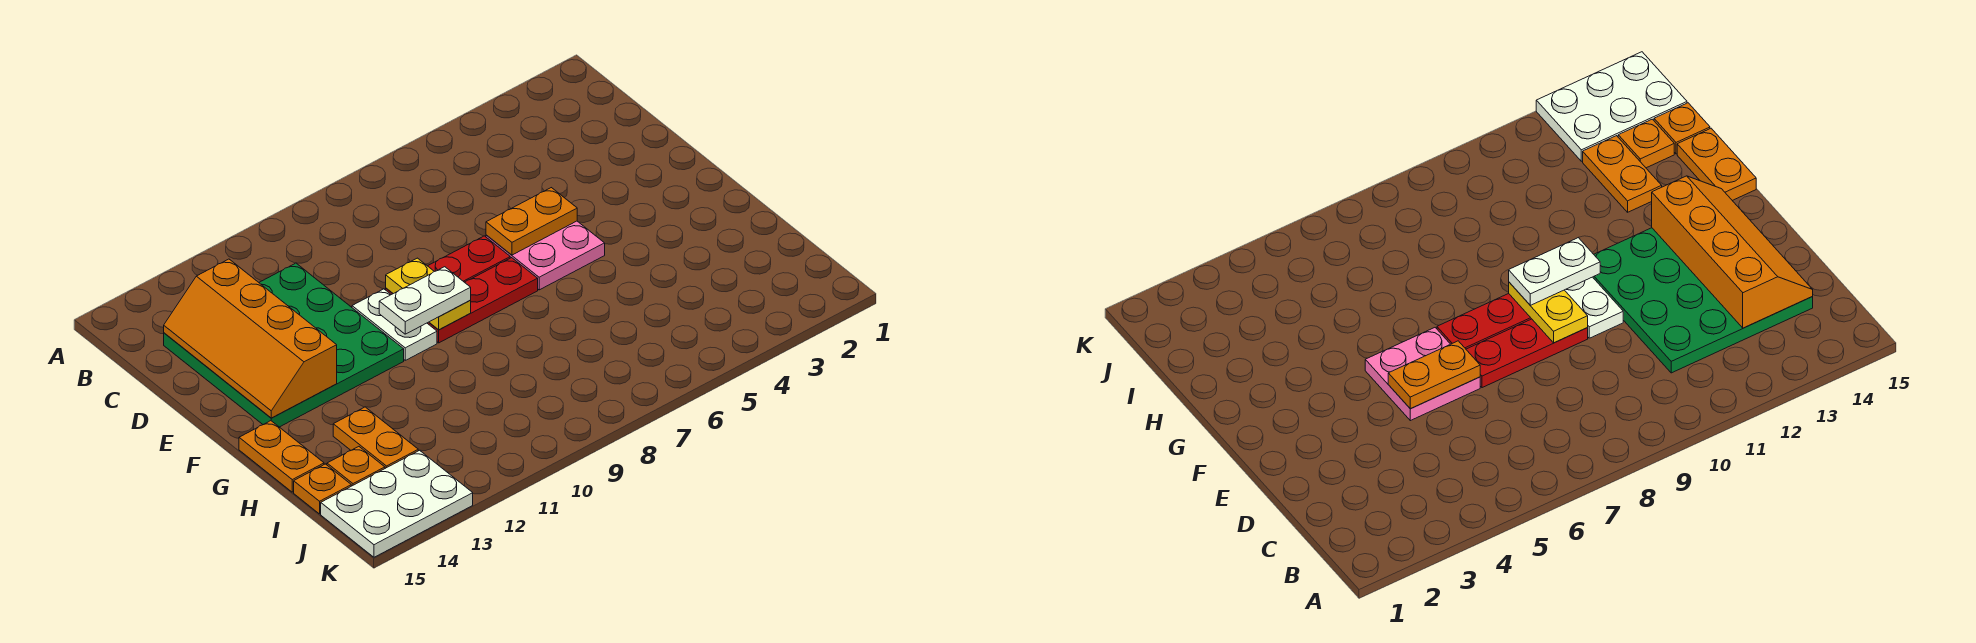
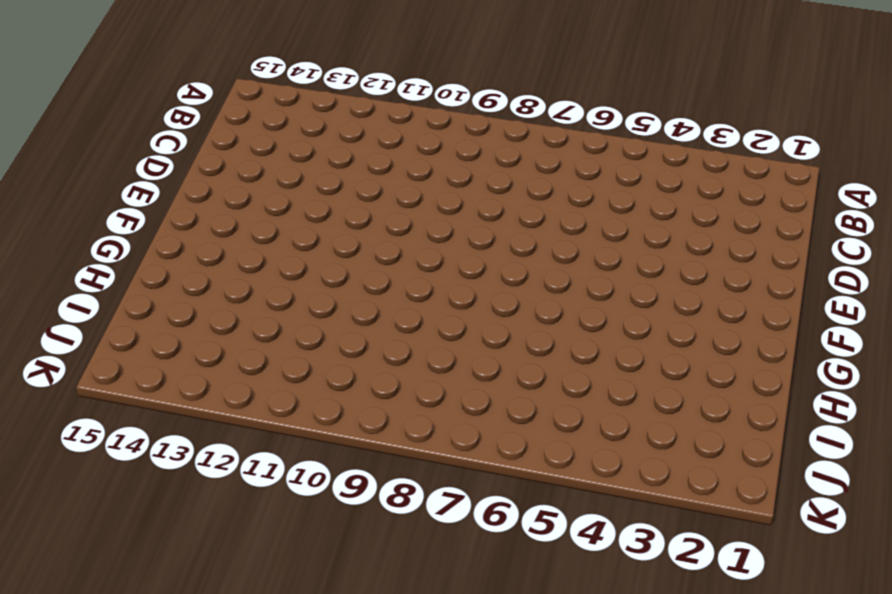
none -> green 4x4 plate [164,263,404,427]
none -> pink 2x2 plate [486,221,605,290]
none -> red 1x3 plate [386,236,510,295]

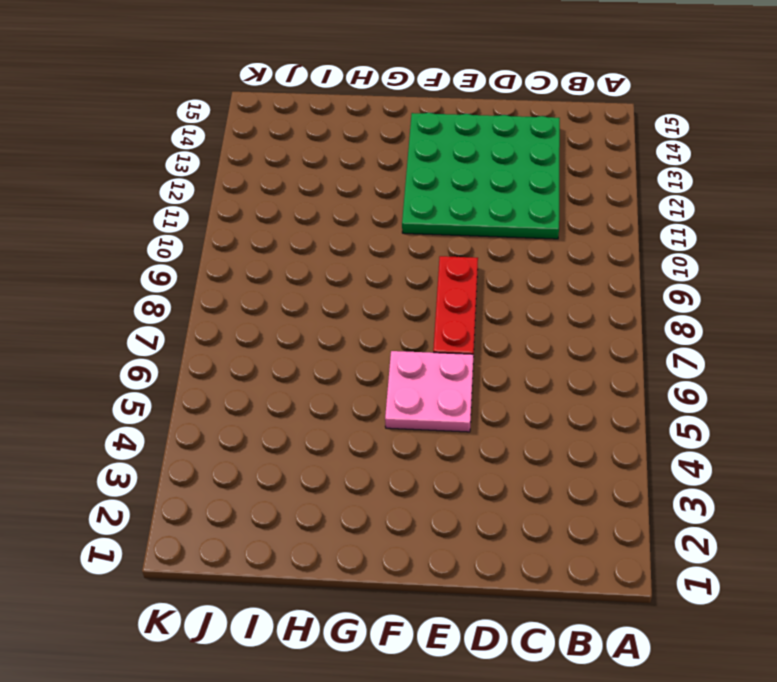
none -> white 1x2 plate [352,289,437,360]
none -> red 1x3 plate [427,258,538,343]
none -> orange 1x2 plate [239,421,324,492]

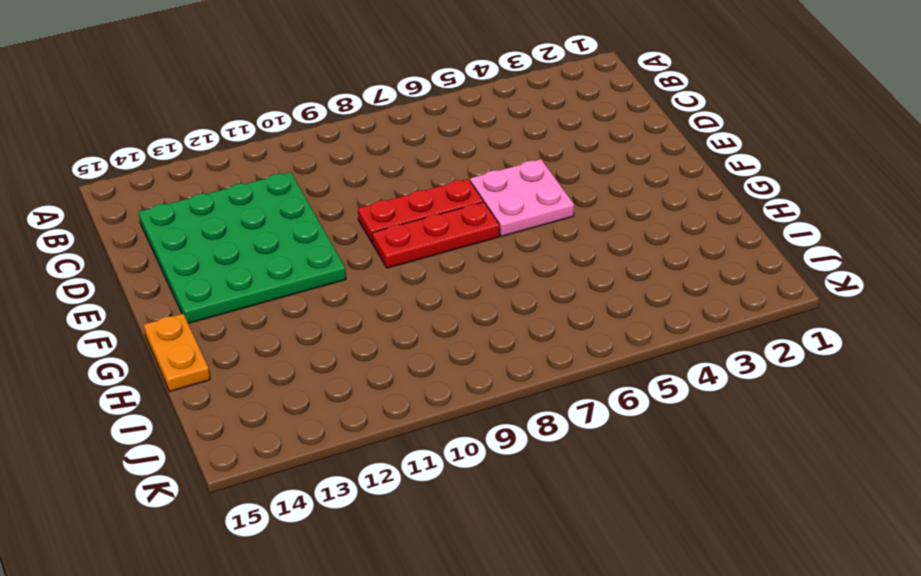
none -> white 1x2 plate [352,289,437,360]
none -> orange 1x2 plate [333,407,418,468]
none -> orange 1x1 plate [327,447,385,486]

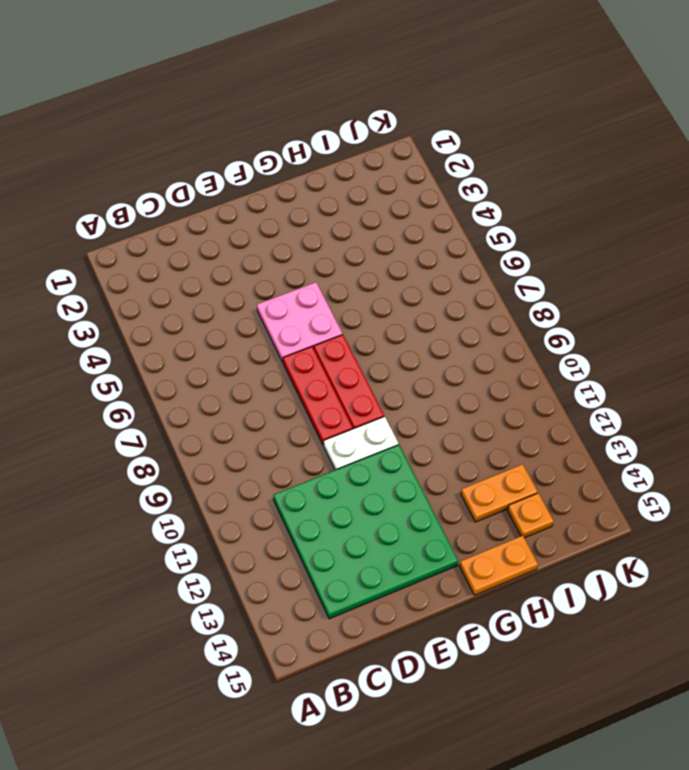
none -> orange 1x1 plate [294,464,351,514]
none -> white 2x3 plate [321,450,473,557]
none -> orange 2x4 slope [164,259,337,418]

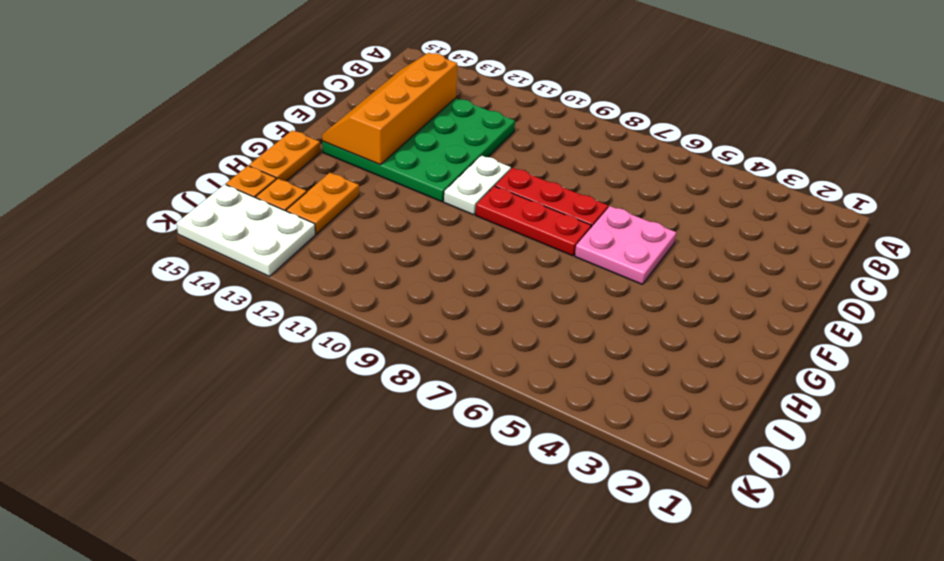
none -> orange 1x2 plate [486,188,577,255]
none -> yellow 1x2 plate [386,258,471,330]
none -> white 1x2 plate [379,267,471,334]

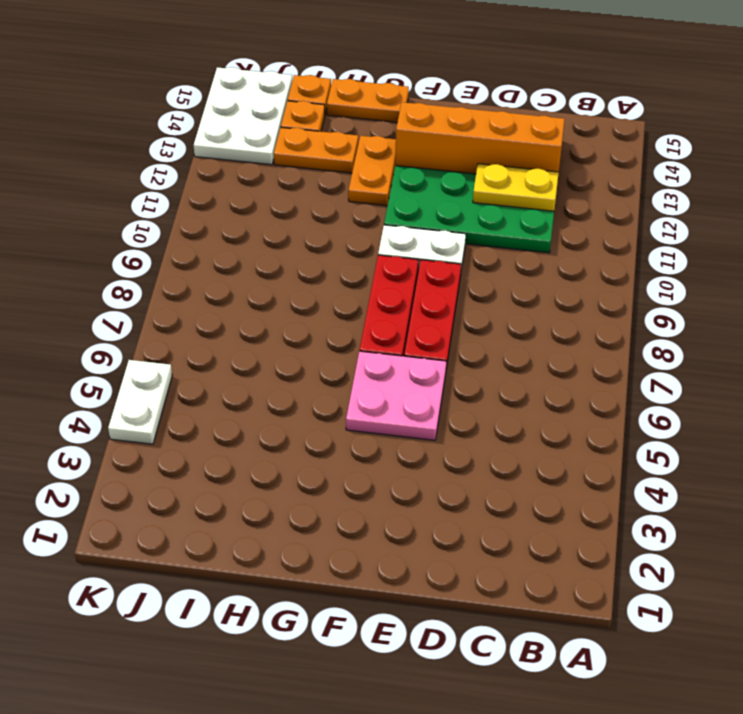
yellow 1x2 plate [473,164,559,211] -> yellow 1x2 plate moved to [386,258,471,330]
orange 1x2 plate [348,136,396,206] -> orange 1x2 plate moved to [486,188,577,255]
white 1x2 plate [108,360,172,444] -> white 1x2 plate moved to [379,267,471,334]

